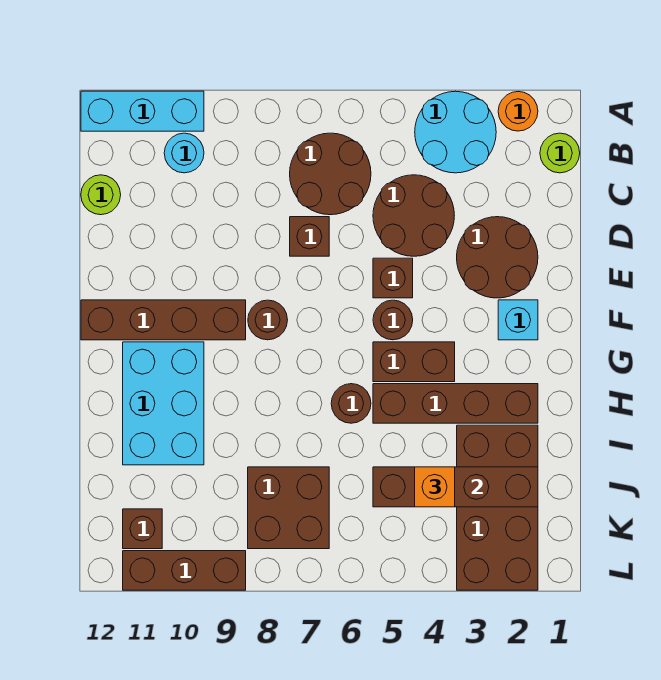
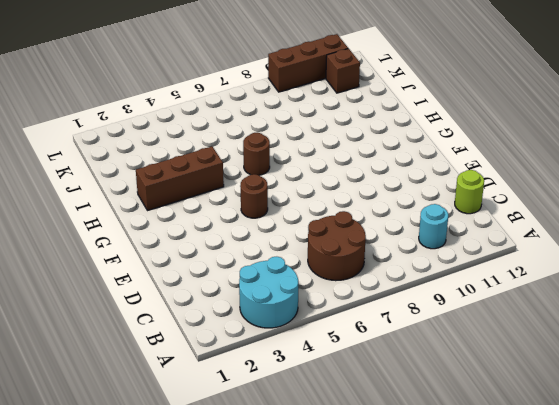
brown 1x3 brick [136,147,224,211] -> brown 1x4 brick [373,384,538,423]
none -> orange 1x1 round brick [498,92,538,131]
none -> cyan 1x3 brick [81,91,204,131]
none -> lime 1x1 round brick [540,133,580,173]

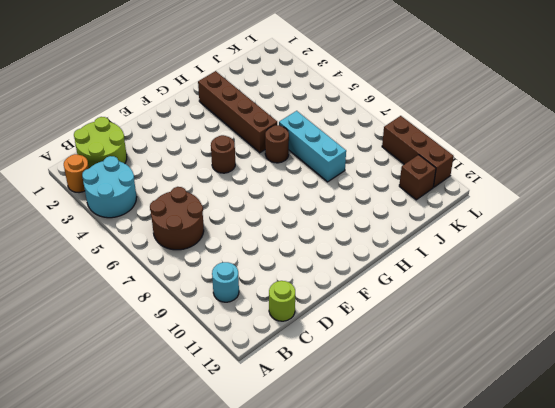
lime 2x2 round brick [74,117,127,168] -> lime 1x1 round brick [540,133,580,173]
cyan 1x3 brick [279,111,346,182] -> cyan 1x3 brick moved to [81,91,204,131]
none -> brown 2x2 round brick [373,175,454,256]
none -> brown 2x2 round brick [457,217,538,298]
none -> brown 1x1 brick [290,217,329,256]

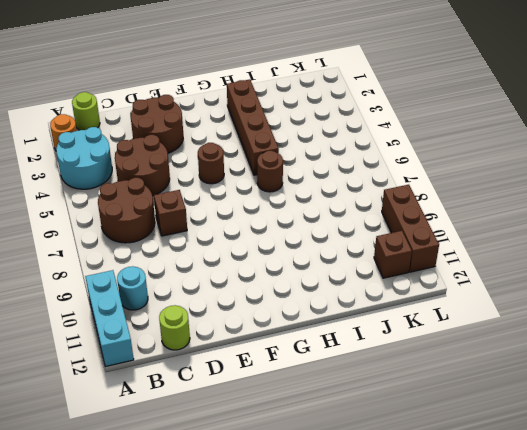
none -> brown 1x1 brick [373,258,413,298]
none -> cyan 1x1 brick [498,300,538,340]
none -> brown 1x1 round brick [248,300,287,340]

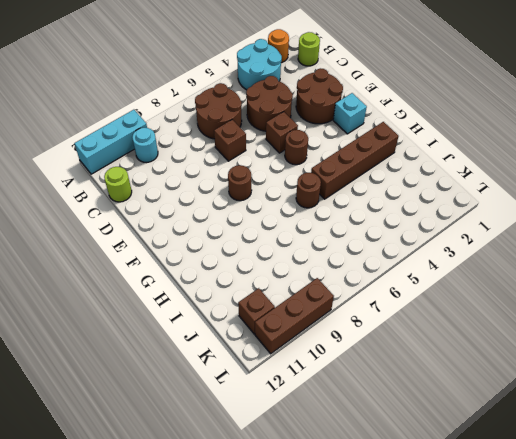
none -> brown 1x4 brick [81,300,246,340]
none -> brown 1x2 brick [373,342,455,382]
none -> cyan 2x3 brick [123,342,204,465]

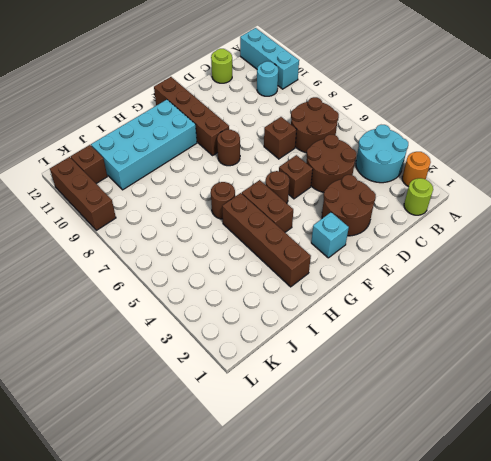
cyan 2x4 brick [91,100,197,190] -> cyan 2x3 brick [123,342,204,465]
none -> brown 2x4 brick [457,425,538,590]
none -> brown 2x2 brick [248,467,329,549]
none -> brown 1x4 brick [373,467,538,507]

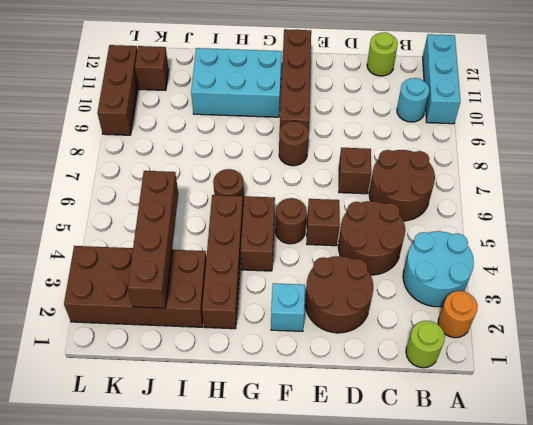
none -> brown 2x2 brick [248,467,329,549]
none -> orange 1x1 brick [415,467,455,507]

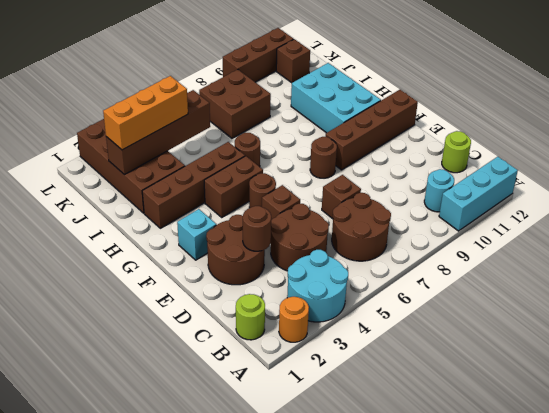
brown 1x1 round brick [243,206,271,251] -> none
orange 1x3 brick [103,76,188,150] -> orange 1x1 brick [415,467,455,507]

